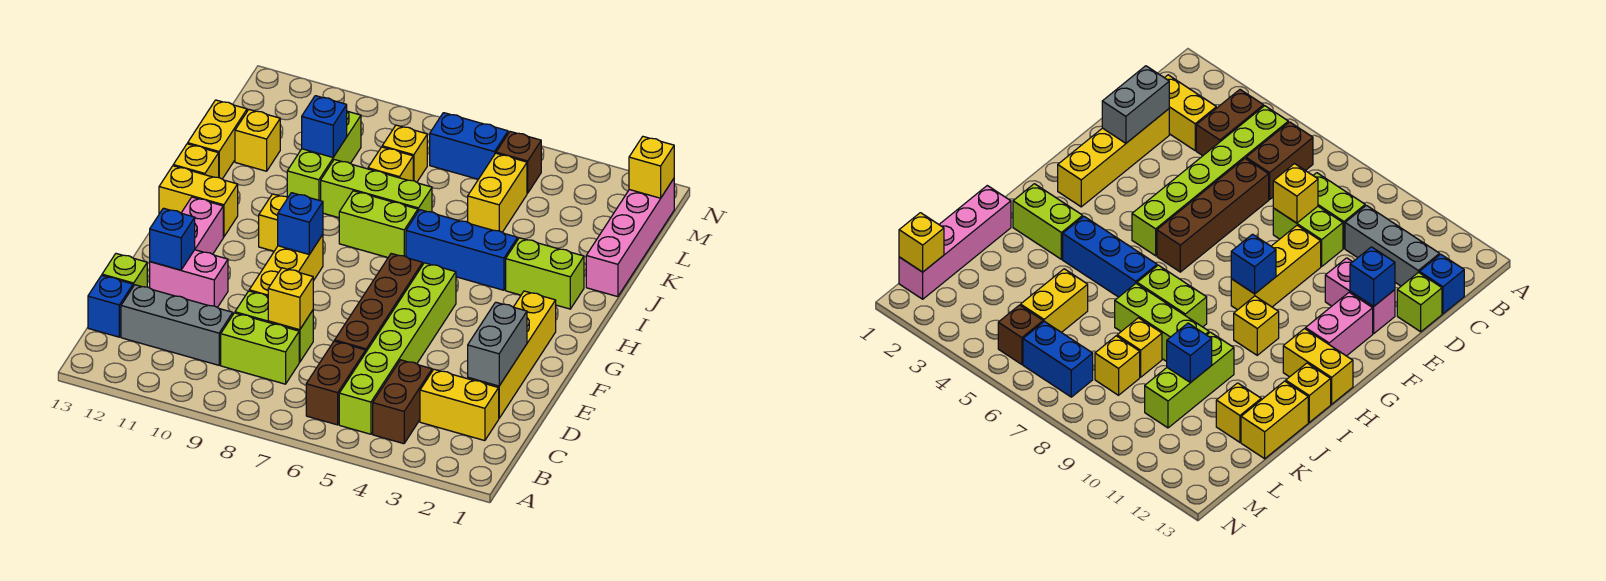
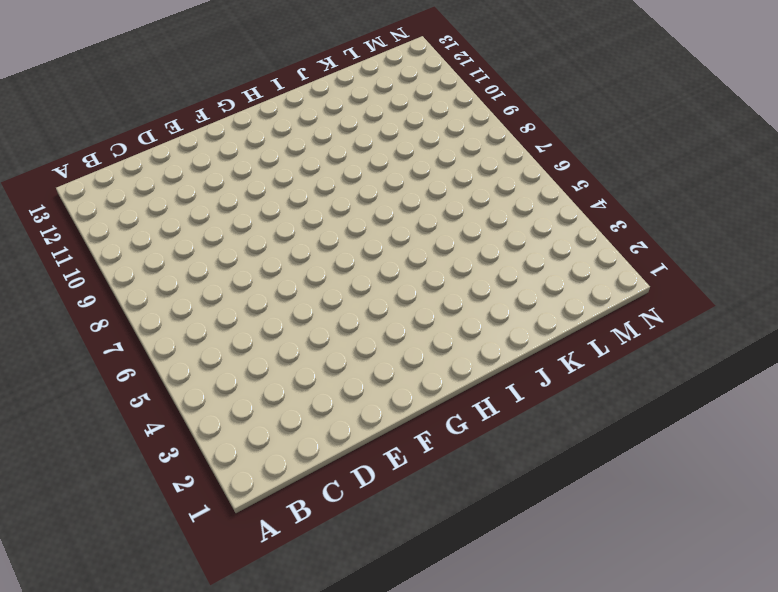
none -> brown 1x2 brick [373,360,432,444]
none -> lime 1x6 brick [339,263,456,434]
none -> brown 1x2 brick [306,341,366,425]
none -> yellow 1x2 brick [420,369,499,441]

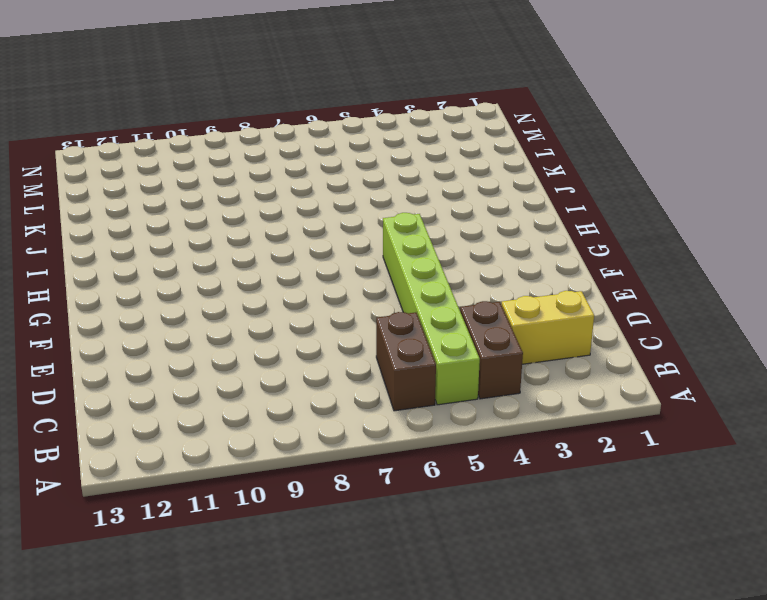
none -> lime 1x2 brick [221,313,299,384]
none -> grey 1x3 brick [121,285,233,365]
none -> blue 1x1 brick [88,275,133,337]
none -> yellow 1x4 brick [468,291,556,418]

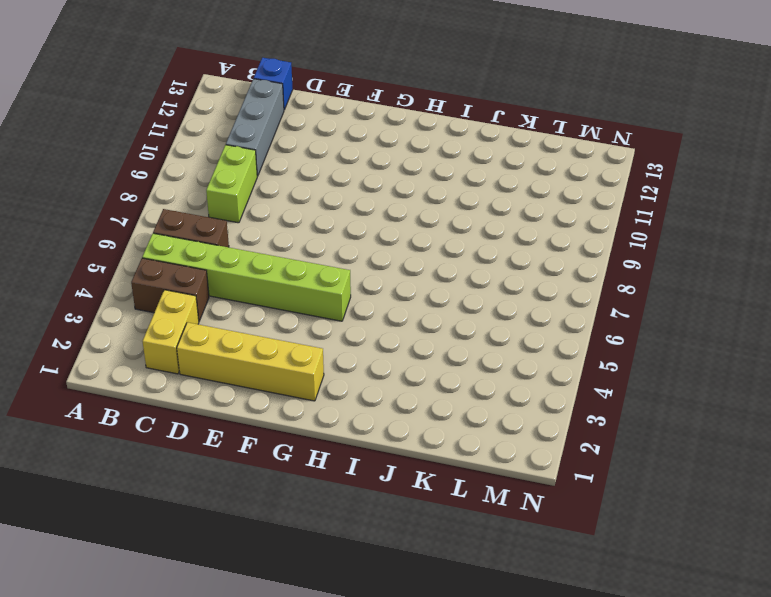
none -> brown 1x4 brick [335,254,423,351]
none -> lime 1x2 brick [235,291,313,362]
none -> lime 1x1 brick [102,254,147,287]
none -> yellow 1x3 brick [249,235,323,296]

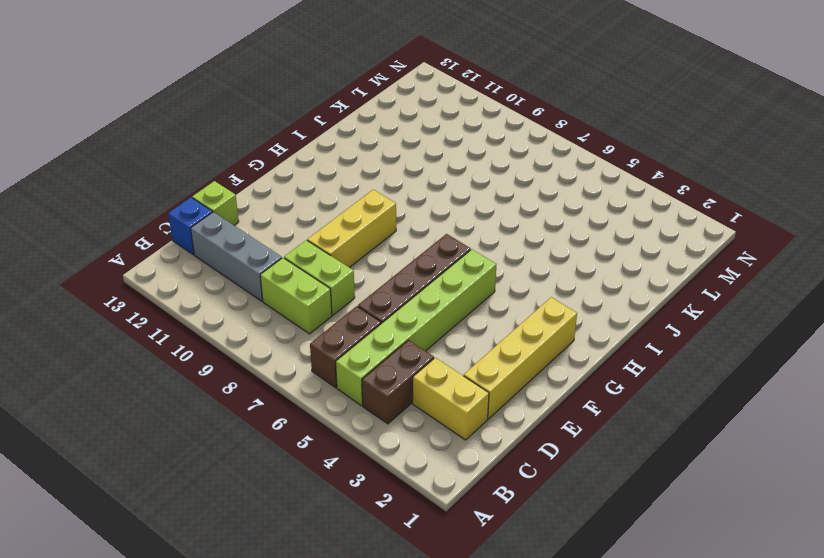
none -> pink 1x2 brick [150,250,228,307]
none -> pink 1x2 brick [182,197,223,254]
none -> yellow 1x1 brick [259,194,288,251]
none -> yellow 1x2 brick [159,166,238,237]

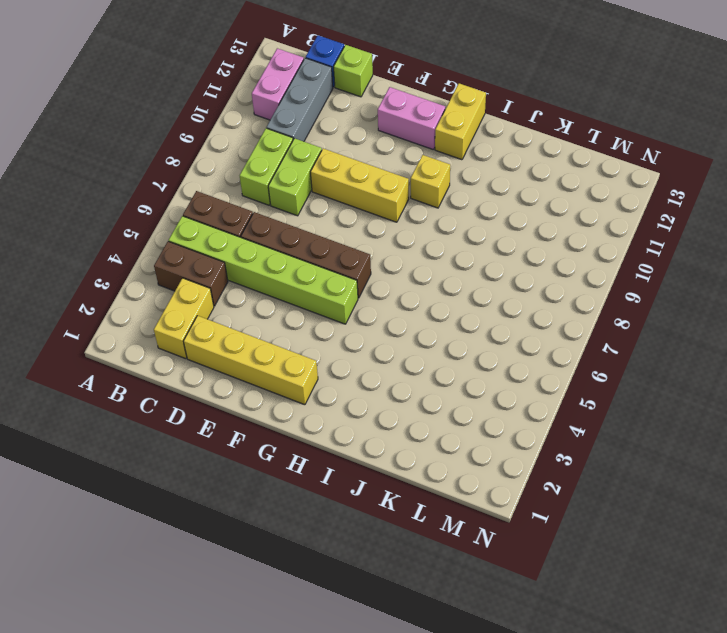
pink 1x2 brick [252,48,304,120] -> pink 1x2 brick moved to [150,250,228,307]
none -> lime 1x2 brick [506,238,584,309]
none -> blue 1x3 brick [406,210,518,290]
none -> lime 1x2 brick [339,191,418,257]
none -> yellow 1x1 brick [173,144,219,178]

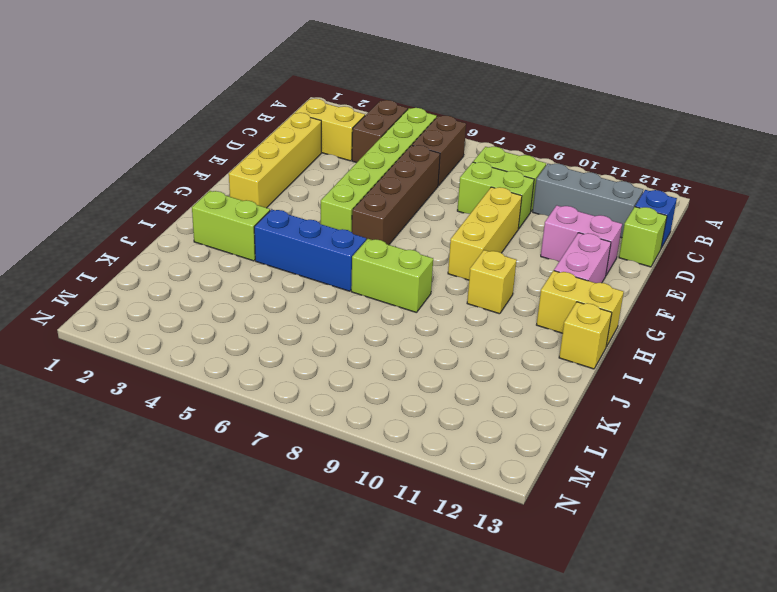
none -> pink 1x4 brick [586,179,674,297]
none -> lime 1x3 brick [321,160,432,218]
none -> lime 1x3 brick [287,111,361,201]
none -> yellow 1x2 brick [188,100,247,179]

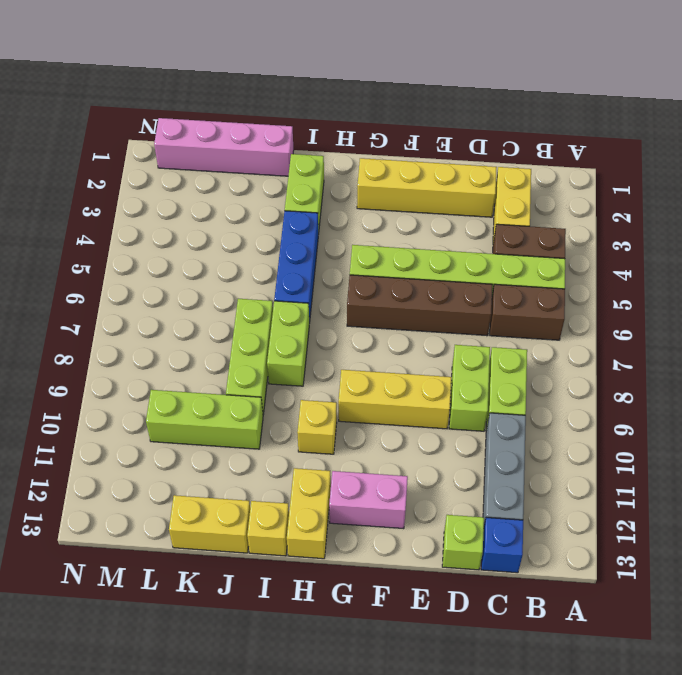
none -> pink 1x2 brick [150,250,228,307]
none -> yellow 1x2 brick [468,153,527,232]
none -> yellow 1x1 brick [368,147,413,181]
none -> yellow 1x1 brick [235,110,280,171]

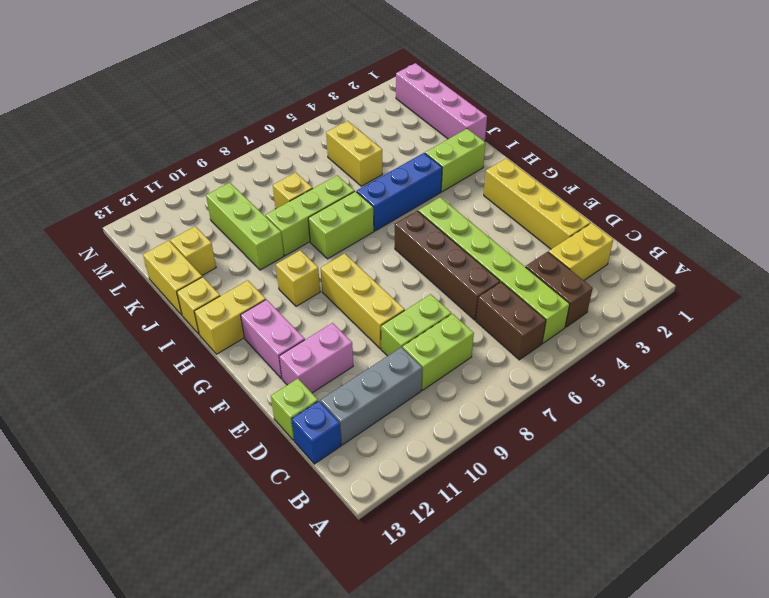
none -> yellow 1x1 brick [382,125,427,182]
none -> brown 1x1 brick [496,132,541,193]
none -> blue 1x2 brick [430,113,508,179]
none -> grey 1x2 brick [468,302,527,386]

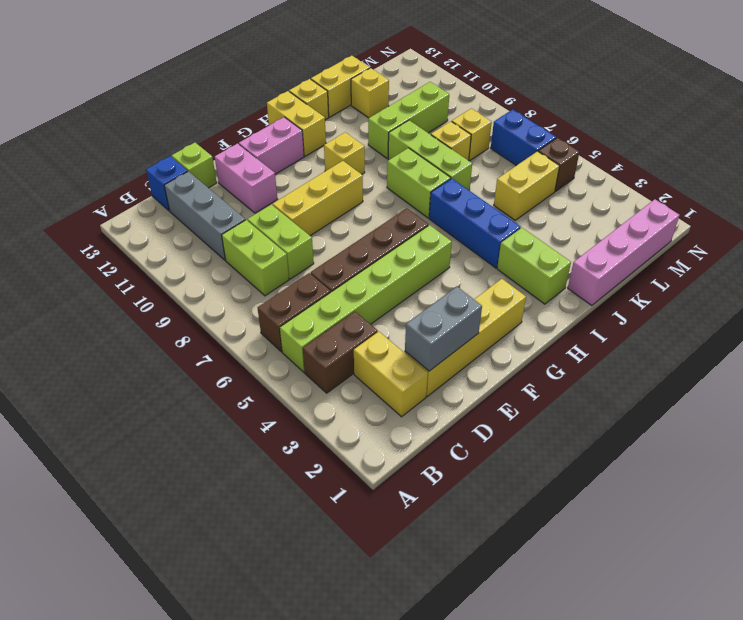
none -> yellow 1x1 brick [268,268,313,330]
none -> blue 1x1 brick [150,208,195,270]
none -> blue 1x1 brick [278,193,323,254]
none -> blue 1x1 brick [302,96,347,157]

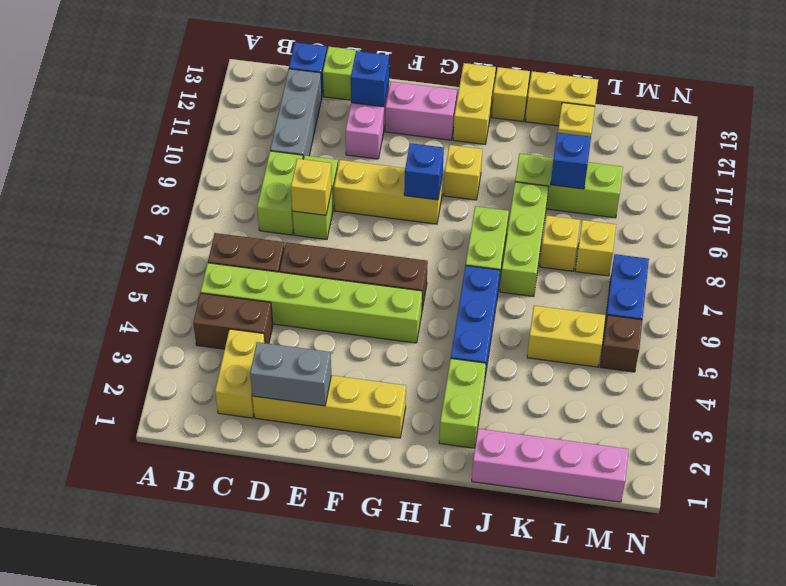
none -> yellow 1x1 brick [629,137,674,198]

